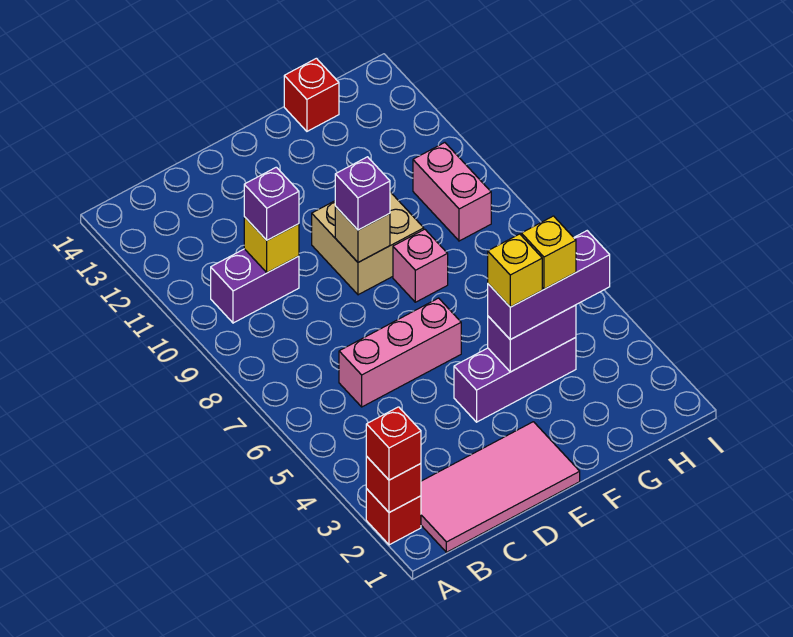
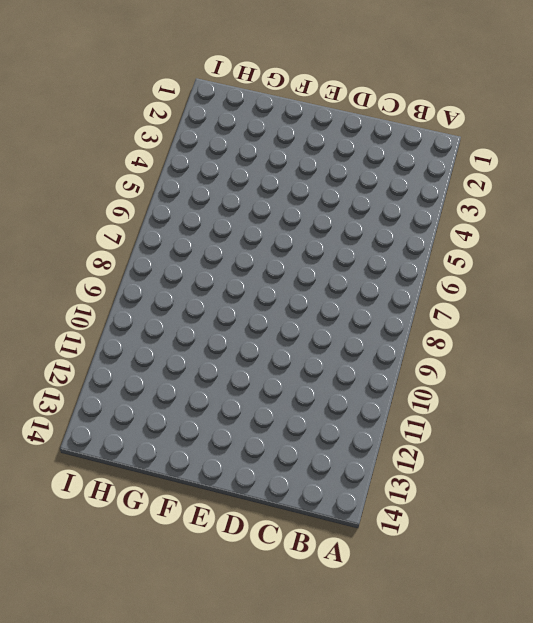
none -> red 1x1 brick [366,489,421,545]
none -> pink 2x4 tile [421,422,580,552]
none -> purple 1x2 brick [211,249,299,323]

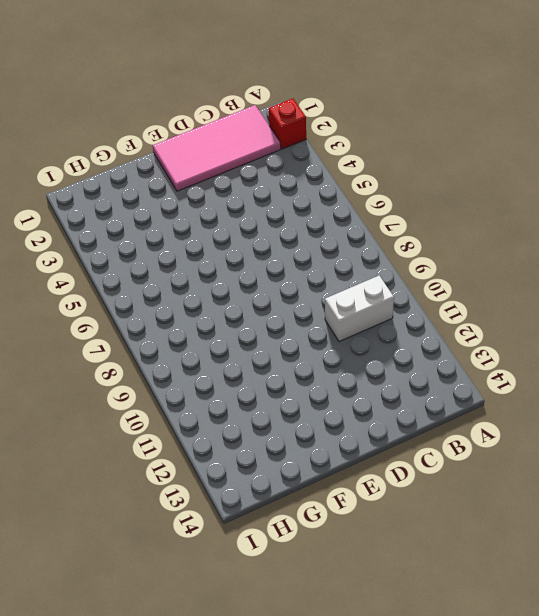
white 1x2 brick [325,276,394,342] -> purple 1x2 brick [211,249,299,323]
none -> pink 1x3 brick [339,298,461,407]
none -> purple 1x3 brick [454,338,576,422]
none -> tan 2x2 brick [312,192,424,295]

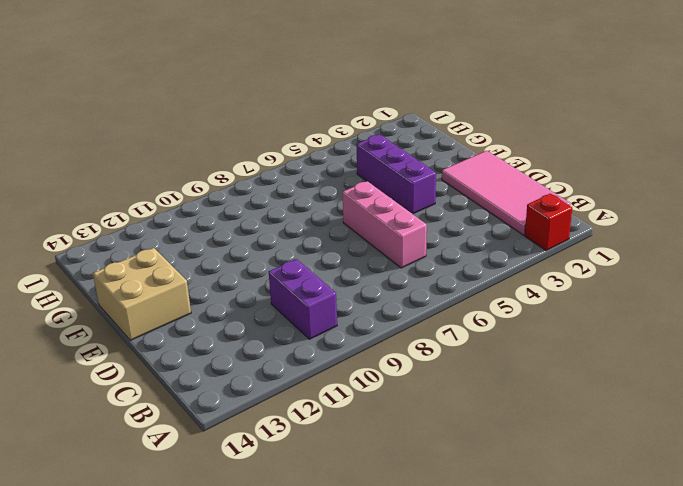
tan 2x2 brick [93,248,191,340] -> tan 2x2 brick moved to [312,192,424,295]
none -> pink 1x1 brick [393,229,448,302]
none -> red 1x1 brick [284,58,339,131]
none -> pink 1x2 brick [413,143,491,241]

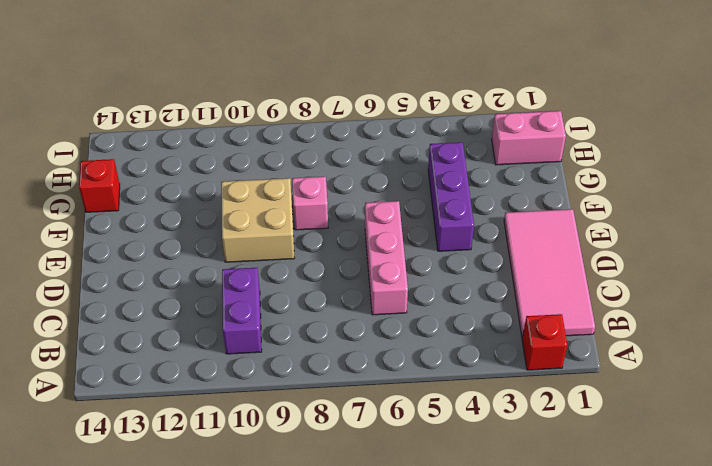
pink 1x2 brick [492,111,566,165] -> pink 1x2 brick moved to [413,143,491,241]
none -> red 1x1 brick [366,457,421,513]
none -> yellow 1x1 brick [244,217,299,273]
none -> tan 1x1 brick [335,206,390,262]

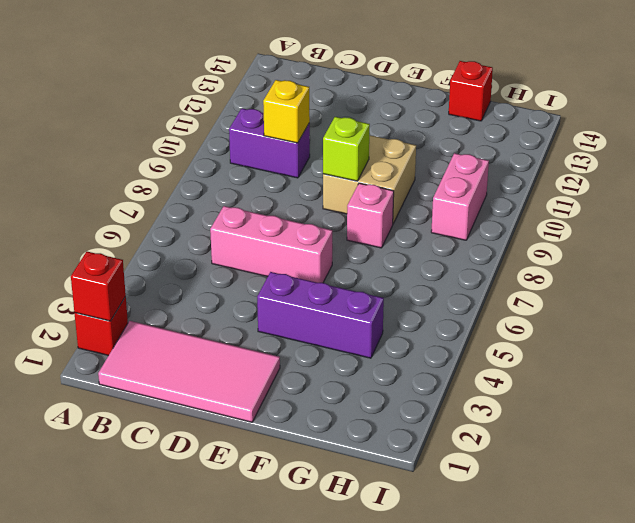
lime 1x1 brick [323,117,370,181] -> tan 1x1 brick [335,206,390,262]
none -> purple 1x2 brick [488,305,576,372]
none -> red 1x1 brick [366,407,421,480]
none -> purple 1x1 brick [244,167,299,240]

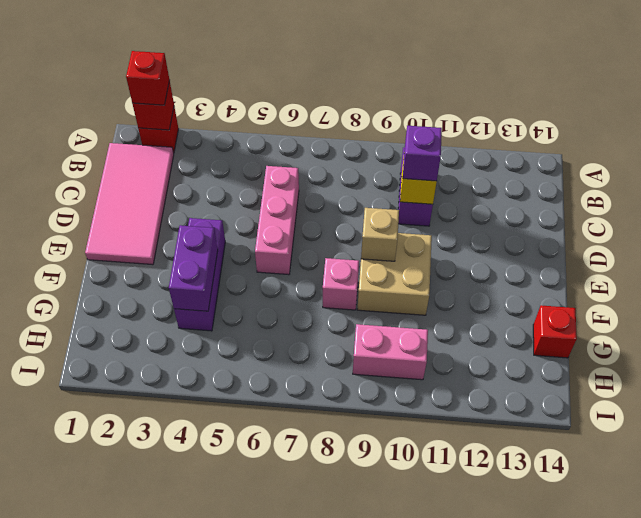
none -> purple 1x1 brick [335,157,390,230]
none -> purple 1x3 brick [488,231,610,340]
none -> yellow 1x1 brick [488,234,542,307]

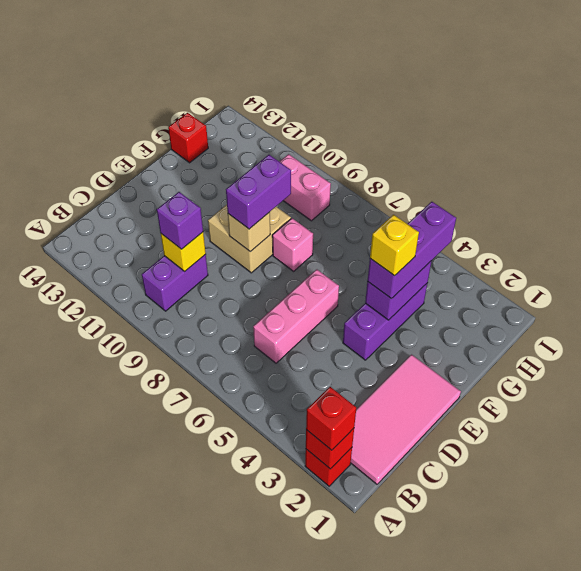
purple 1x2 brick [226,155,291,229] -> purple 1x1 brick [335,157,390,230]
none -> yellow 1x1 brick [521,216,576,289]

